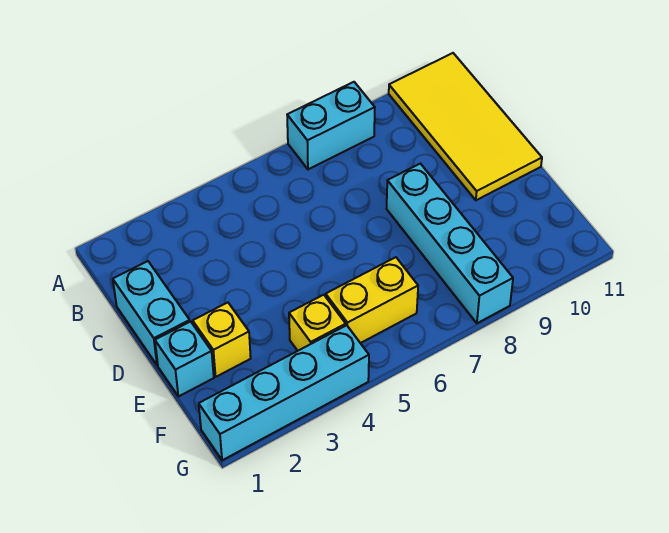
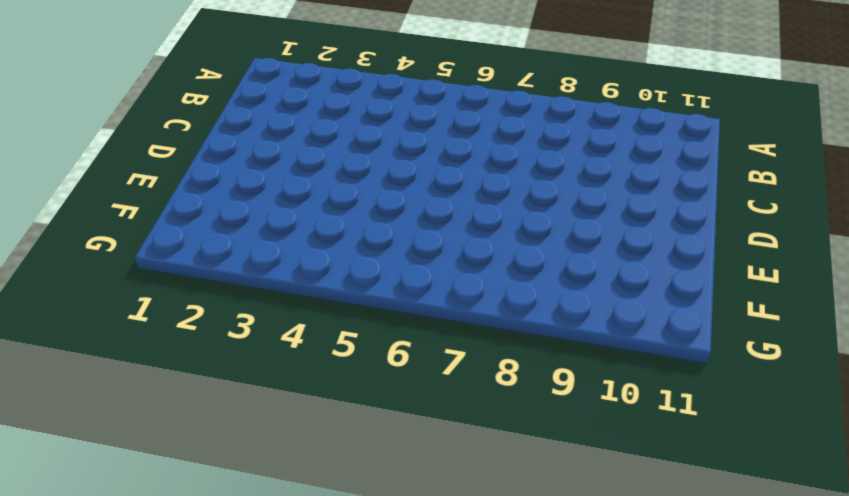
none -> cyan 1x2 brick [287,82,375,169]
none -> yellow 2x4 tile [389,53,542,200]

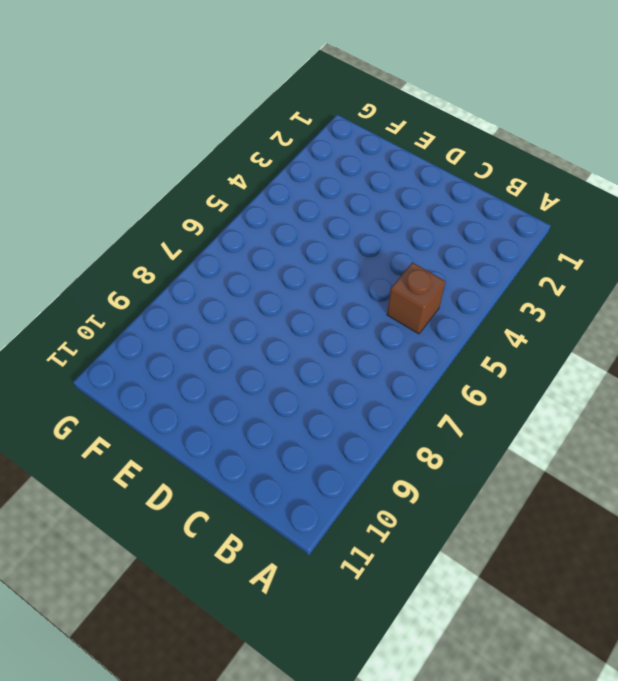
brown 1x1 brick [387,262,445,334] -> none
none -> cyan 1x2 brick [287,82,375,169]
none -> yellow 2x4 tile [389,53,542,200]

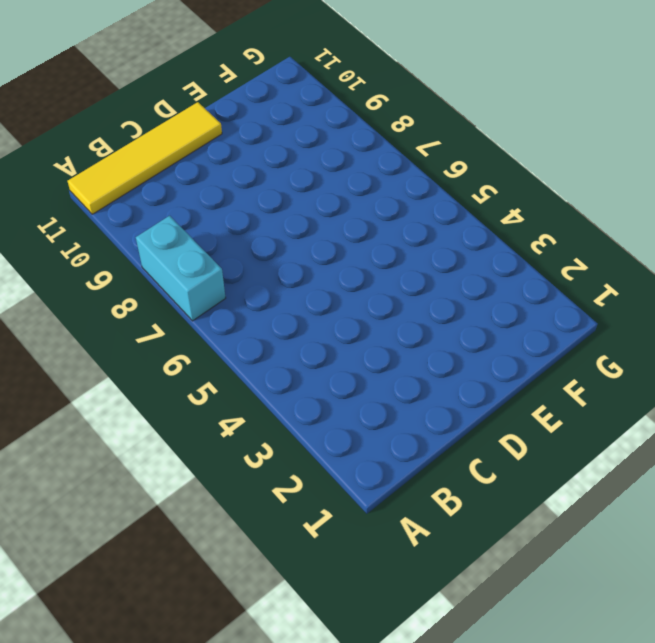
yellow 1x4 tile [68,102,222,214] -> yellow 2x4 tile [389,53,542,200]
none -> cyan 1x2 brick [113,261,190,366]
none -> cyan 1x4 brick [387,164,513,323]

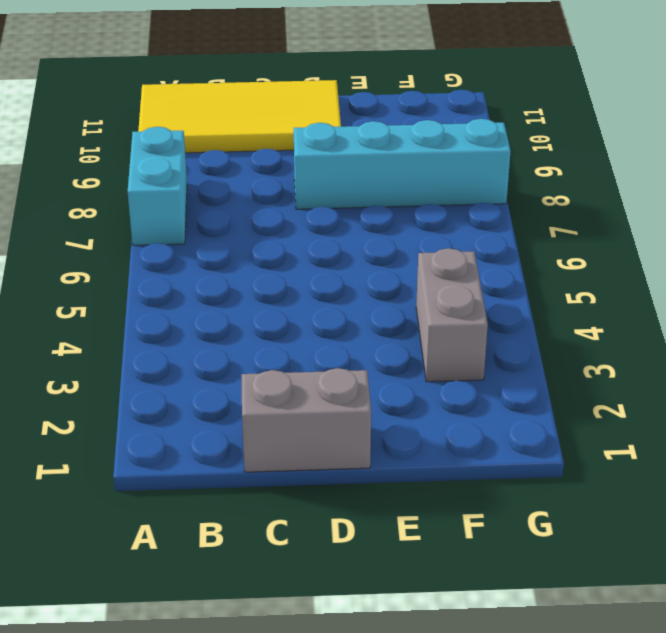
grey 1x2 brick [242,368,371,472] -> cyan 1x2 brick [113,261,190,366]
grey 1x2 brick [416,248,488,382] -> yellow 1x1 brick [289,295,346,351]
none -> cyan 1x1 brick [155,322,214,397]
none -> yellow 1x1 brick [193,303,251,377]

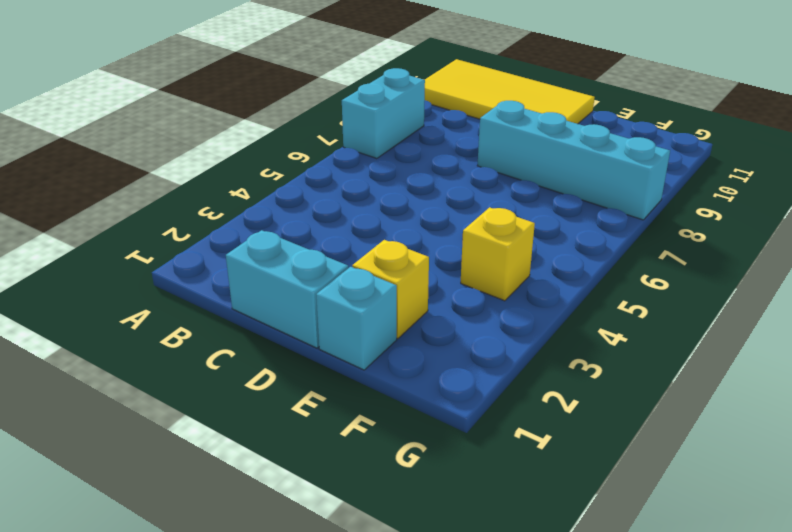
none -> yellow 1x2 brick [326,257,418,343]
none -> cyan 1x4 brick [199,325,369,460]

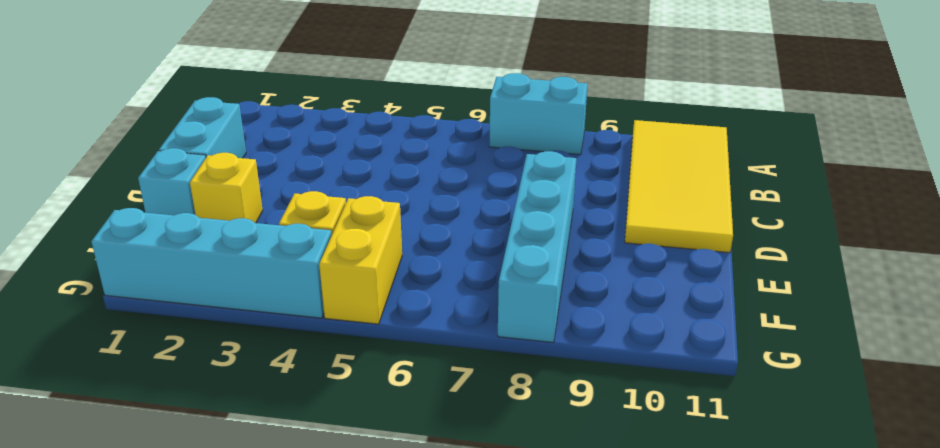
yellow 1x2 brick [319,196,402,324] -> yellow 1x2 brick turned to [326,257,418,343]

